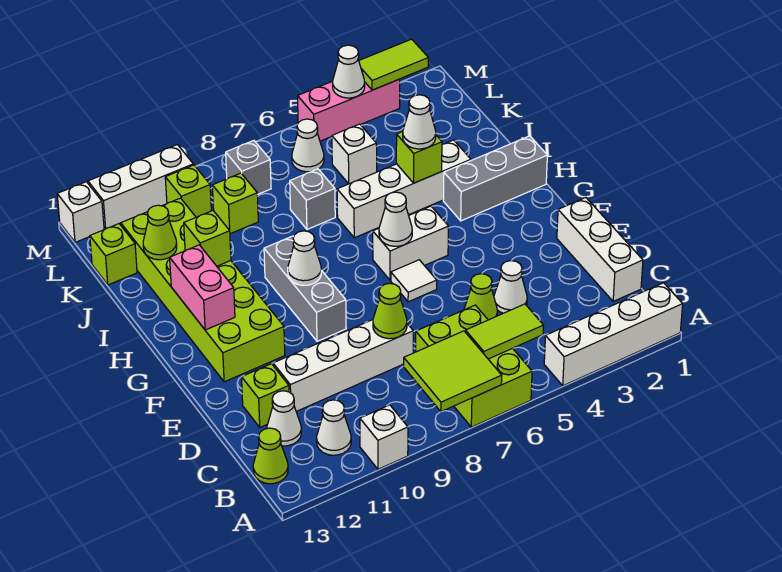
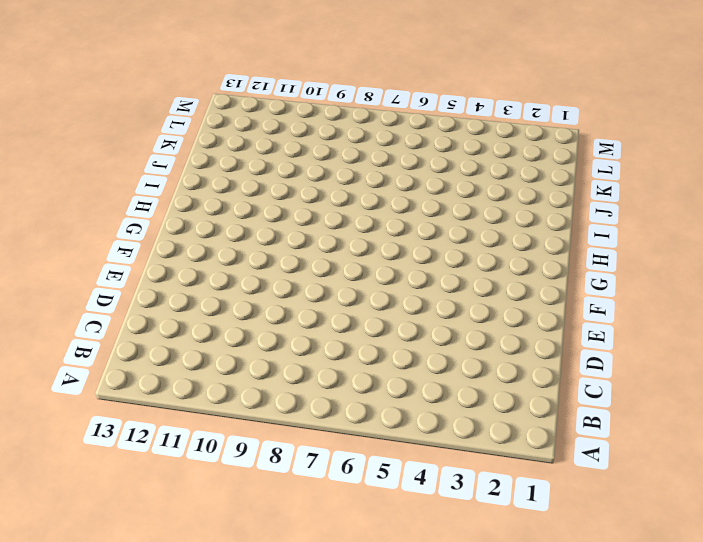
none -> white 1x4 brick [544,283,683,386]
none -> lime 2x3 brick [416,305,532,427]
none -> white 1x1 brick [360,405,408,469]
none -> white 1x1 cone [317,400,351,455]

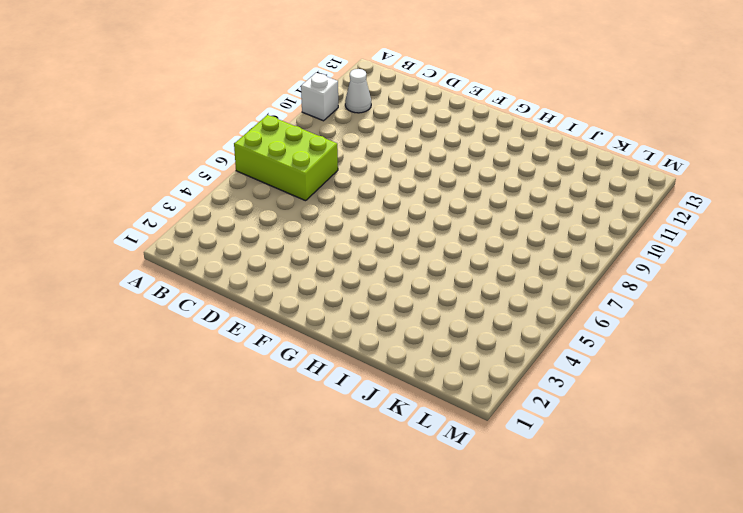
none -> white 1x4 brick [544,283,683,386]
none -> lime 1x1 cone [253,428,288,484]
none -> white 1x3 brick [557,198,643,301]
none -> white 1x1 cone [267,391,301,446]

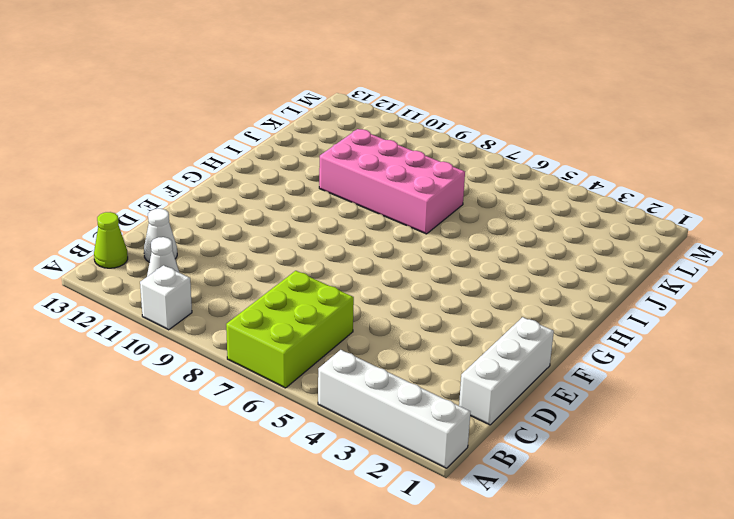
pink 2x4 brick [319,129,465,234] -> grey 1x1 brick [290,169,335,229]
none -> white 1x1 cone [494,261,527,313]
none -> lime 1x1 cone [464,274,497,320]
none -> white 1x4 brick [273,320,413,411]
none -> lime 1x1 brick [242,364,289,427]

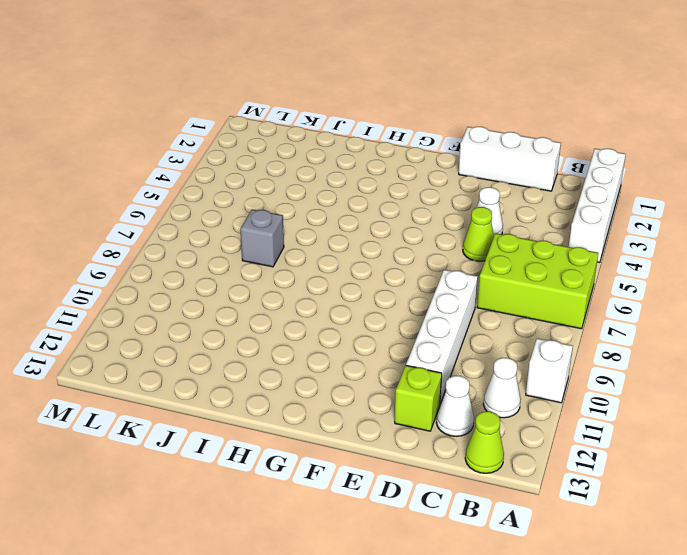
none -> white 1x1 tile [391,260,437,302]
none -> grey 1x3 brick [264,236,346,341]
none -> lime 2x6 brick [121,198,285,382]
none -> white 1x2 brick [373,206,449,280]

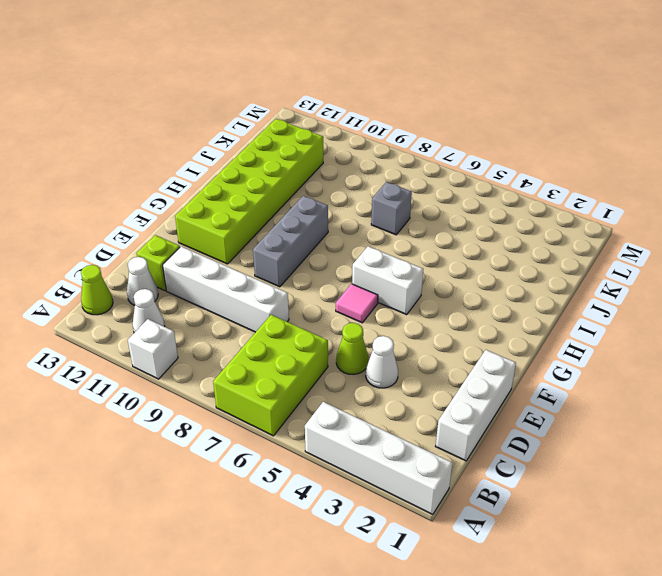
pink 1x1 tile [336,284,378,323] -> white 1x1 tile [391,260,437,302]
none -> grey 1x3 brick [443,136,547,221]
none -> white 1x4 brick [337,140,471,238]
none -> white 1x1 brick [332,124,377,184]
none -> lime 1x1 brick [212,173,258,234]

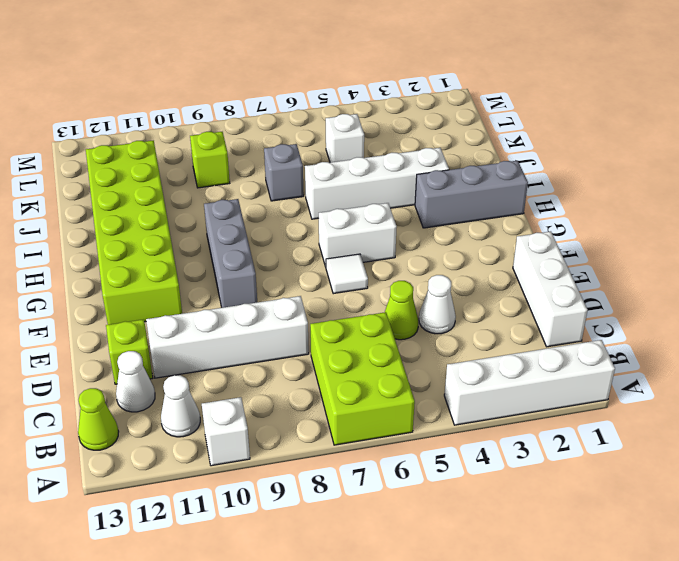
none -> lime 1x1 brick [90,224,137,285]
none -> white 1x1 cone [292,119,324,172]
none -> grey 1x1 brick [226,141,271,195]
none -> lime 1x1 brick [165,165,211,217]

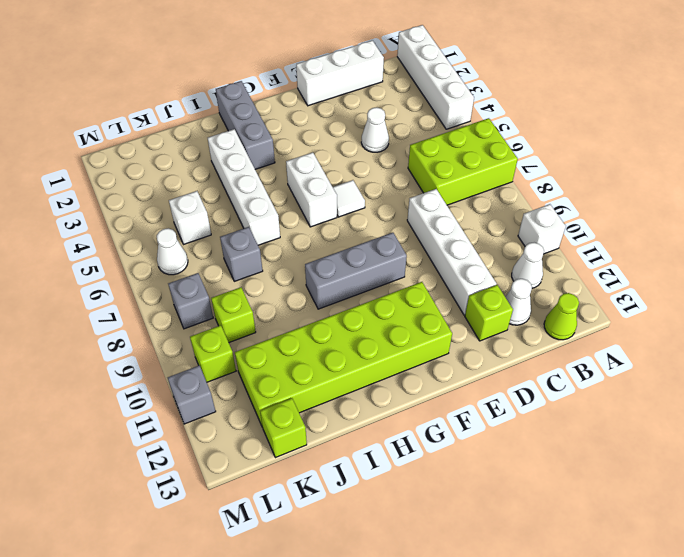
grey 1x1 brick [168,366,216,424] -> white 1x3 brick [88,145,193,229]
none -> lime 1x1 cone [464,274,497,320]
none -> pink 1x3 brick [298,79,400,141]
none -> white 1x1 brick [57,182,104,242]
none -> lime 2x2 tile [404,331,502,412]

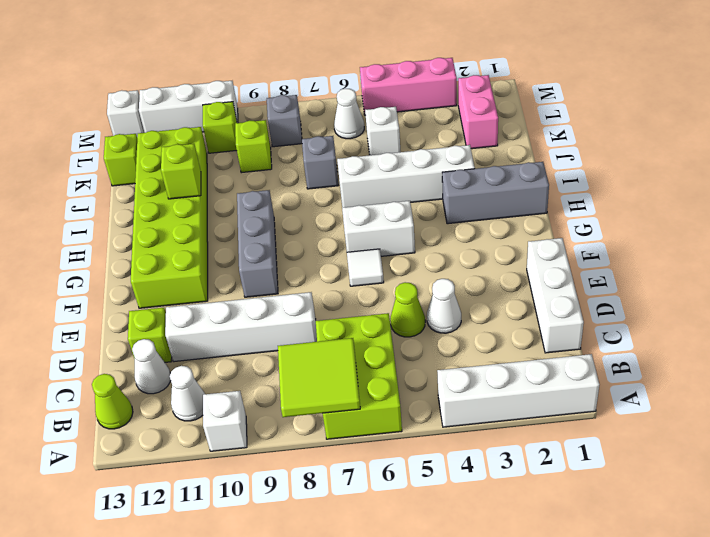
pink 1x2 brick [458,75,498,149] -> pink 1x2 brick moved to [170,245,235,330]
none -> lime 1x2 tile [465,304,544,359]
none -> lime 1x1 cone [373,283,407,339]
none -> white 1x1 cone [379,192,412,246]
none -> white 1x1 cone [288,231,321,286]

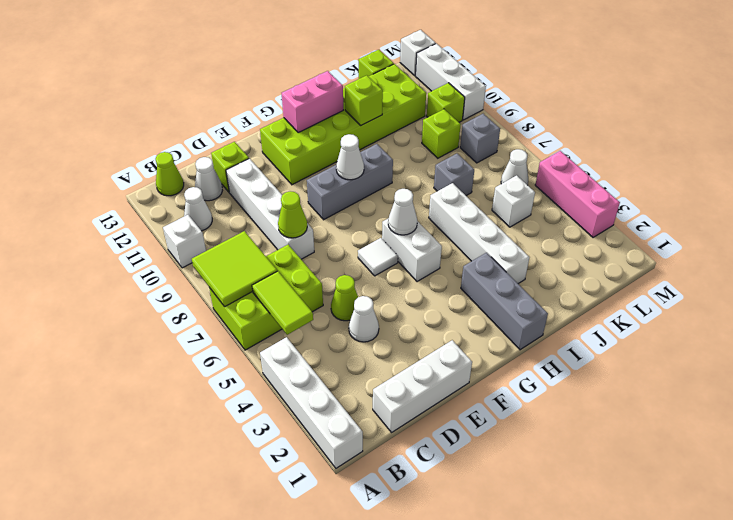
none -> lime 1x1 brick [396,132,442,183]
none -> lime 1x1 cone [143,205,177,260]
none -> lime 1x2 tile [359,39,428,90]
none -> white 1x1 cone [333,45,365,98]

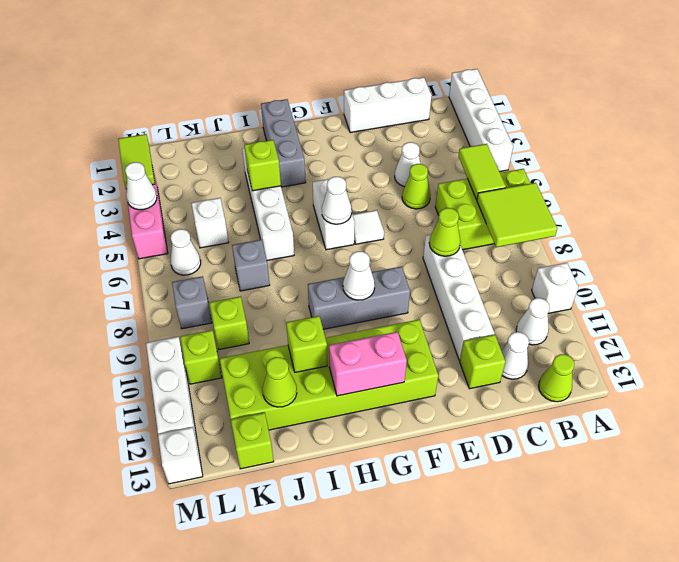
none -> white 1x1 cone [403,95,436,149]

